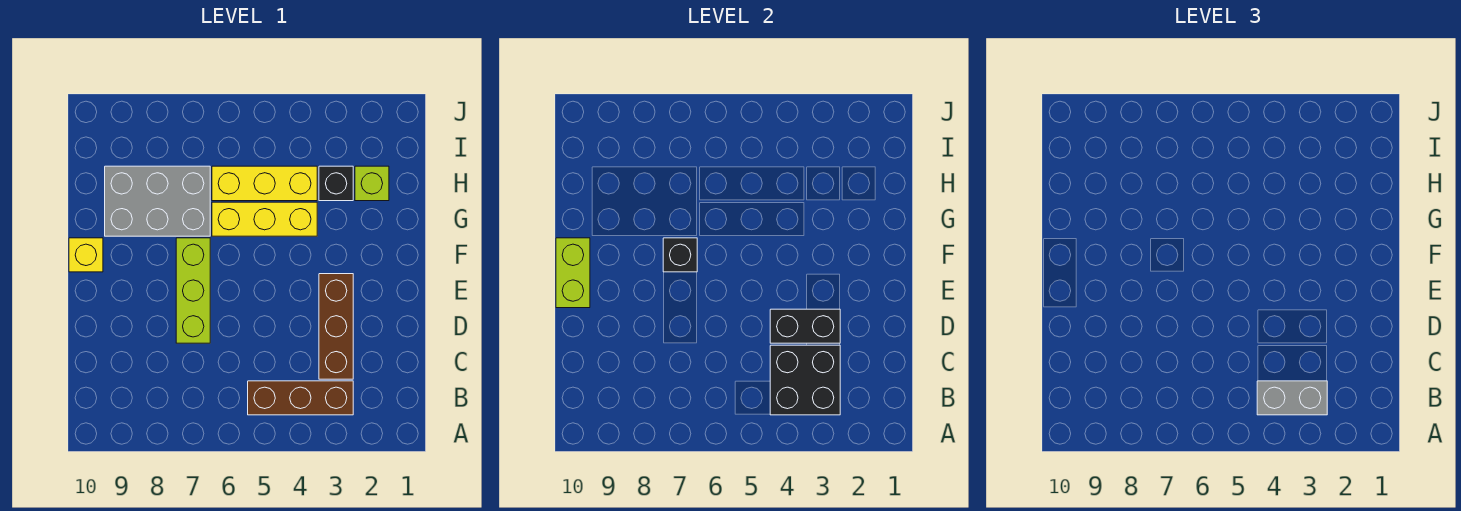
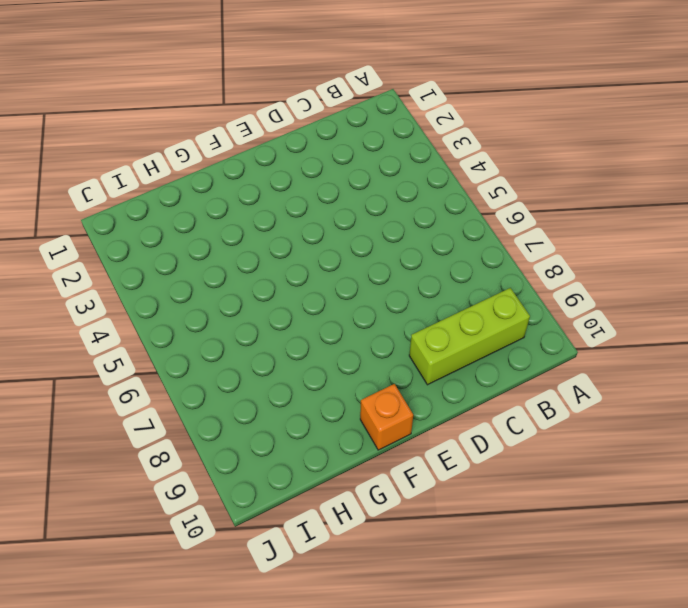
lime 1x3 brick [409,288,530,385] -> lime 1x3 brick moved to [176,238,210,343]
orange 1x1 brick [360,384,413,450] -> yellow 1x1 brick [69,238,103,272]
none -> brown 1x3 brick [248,381,353,415]
none -> brown 1x3 brick [319,274,353,379]
none -> yellow 1x3 brick [212,202,317,236]

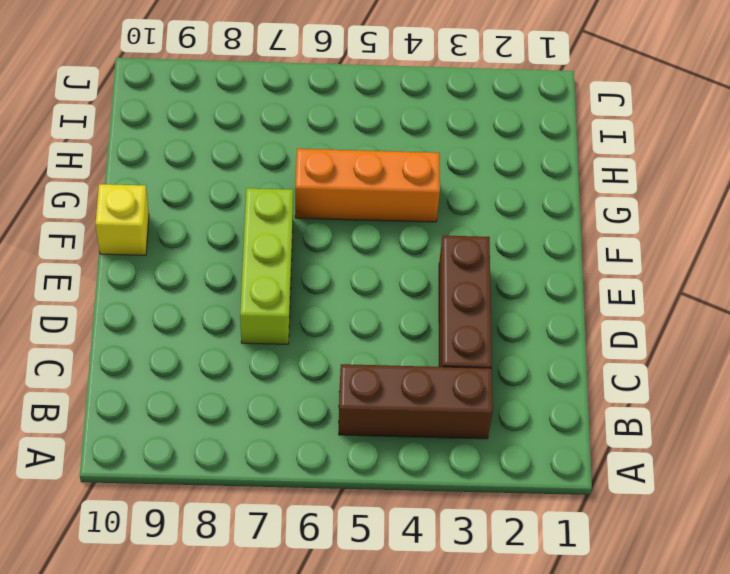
orange 1x3 brick [295,149,440,222] -> yellow 1x3 brick [212,202,317,236]
none -> grey 2x3 brick [105,166,210,236]
none -> lime 1x1 brick [355,166,389,201]
none -> black 1x1 brick [319,166,353,201]

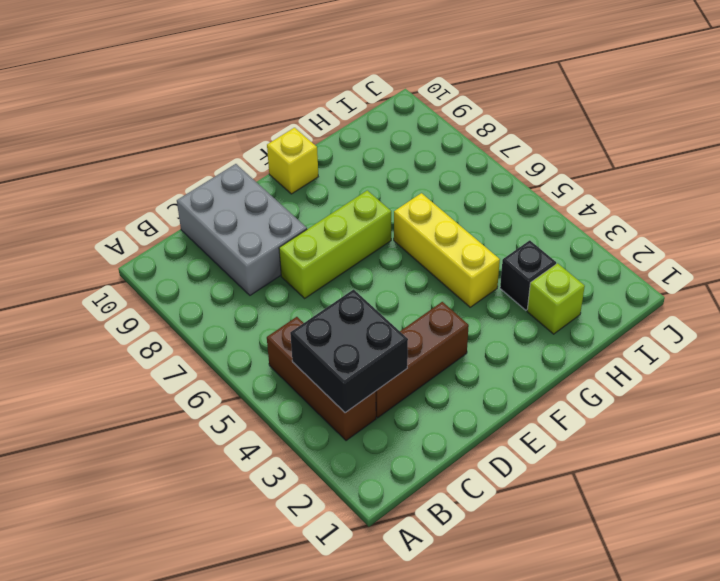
grey 2x3 brick [177,164,307,295] -> grey 2x3 brick moved to [105,166,210,236]
none -> yellow 1x3 brick [212,166,317,201]
none -> black 1x2 brick [770,309,840,343]
none -> lime 1x2 brick [556,238,590,308]

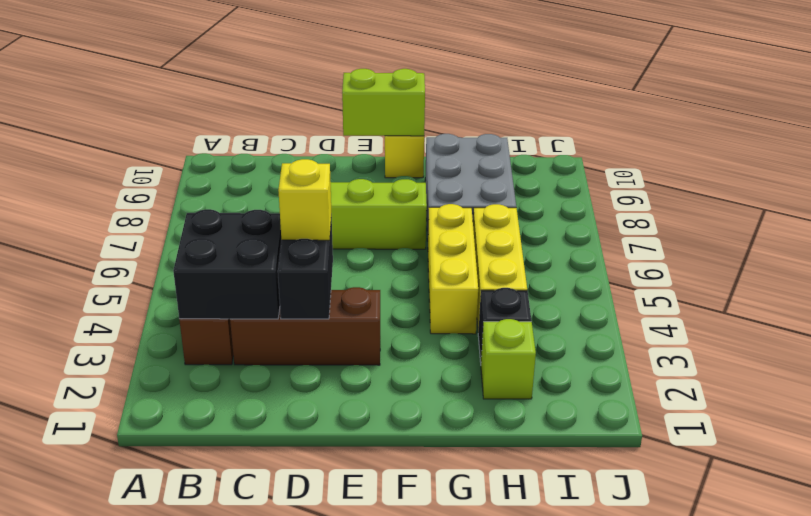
yellow 1x1 brick [278,159,331,240] -> none
none -> black 1x1 brick [663,238,697,272]
none -> grey 1x2 brick [1257,381,1327,415]

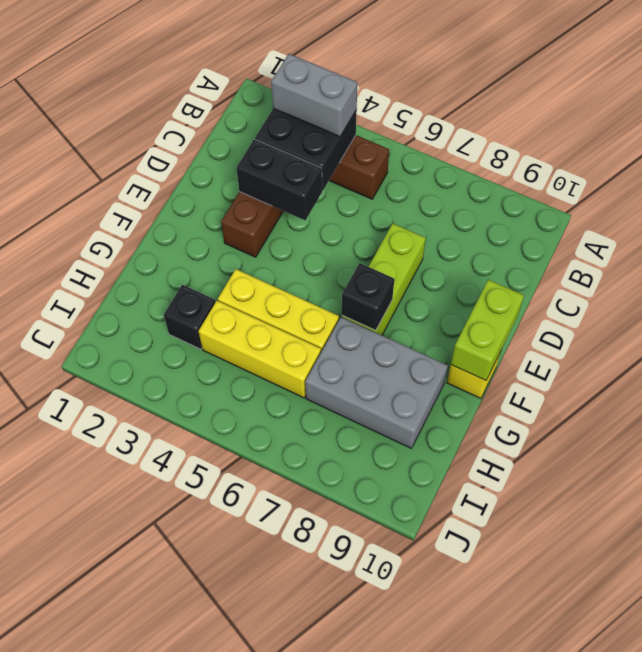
none -> lime 1x1 brick [355,166,389,201]

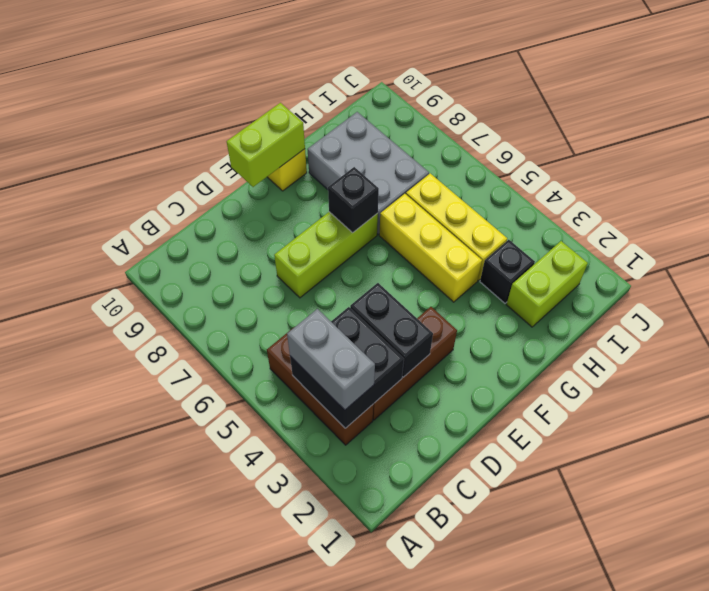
lime 1x2 brick [506,241,588,327] -> lime 1x1 brick [355,166,389,201]

